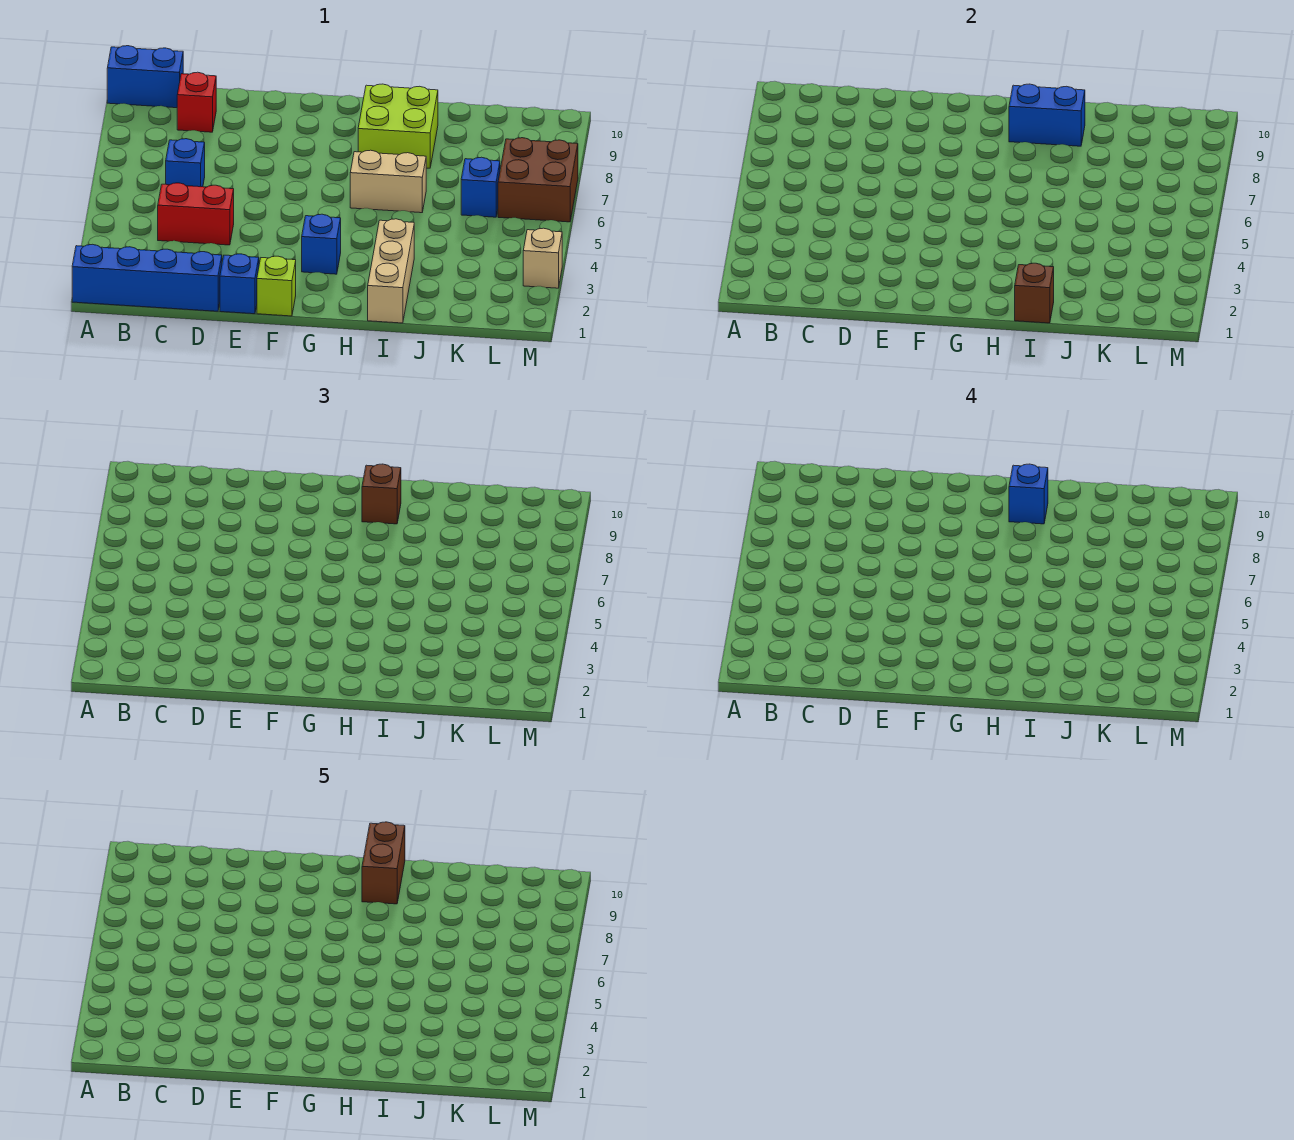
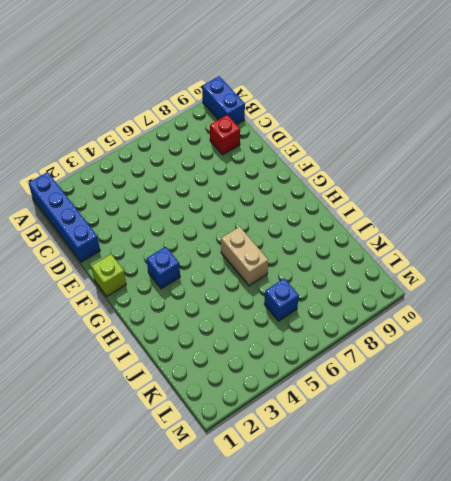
none -> red 1x2 brick [158,183,234,245]
none -> blue 1x1 brick [166,139,205,187]
none -> blue 1x1 brick [220,254,259,314]

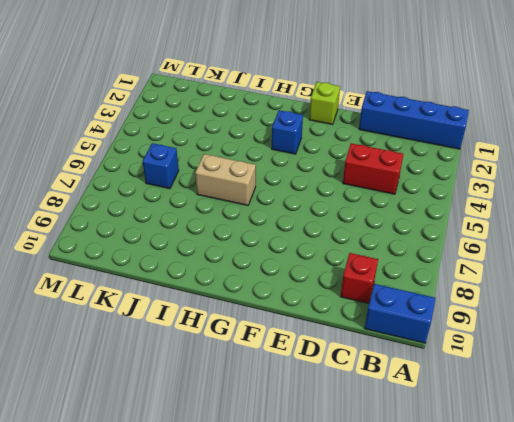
none -> blue 1x1 brick [166,139,205,187]
none -> blue 1x1 brick [220,254,259,314]
none -> lime 2x2 brick [358,84,438,168]

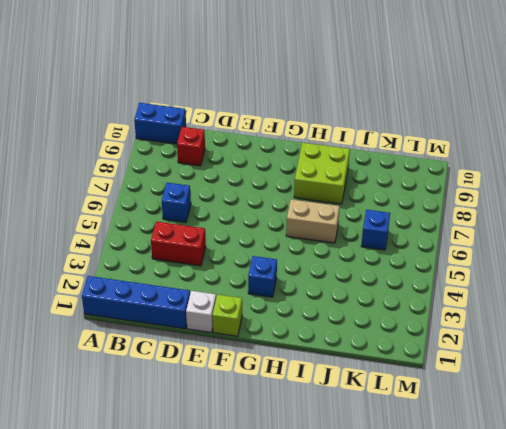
white 1x1 brick [186,291,216,333] -> blue 1x1 brick [220,254,259,314]
none -> tan 1x3 brick [368,219,414,323]
none -> brown 2x2 brick [498,138,578,222]
none -> tan 1x1 brick [523,228,562,288]

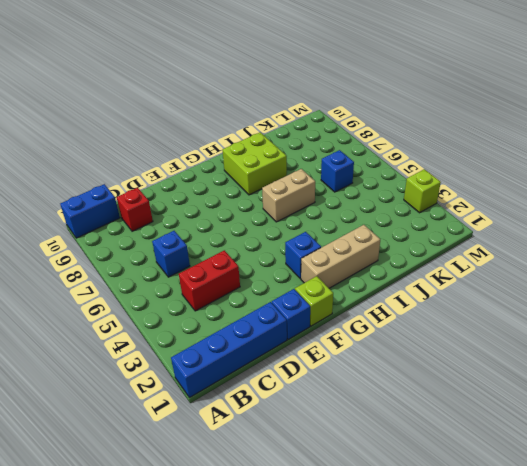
tan 1x3 brick [301,225,380,288] -> tan 1x3 brick turned to [368,219,414,323]
lime 1x1 brick [404,169,441,213] -> tan 1x1 brick [523,228,562,288]
none -> brown 2x2 brick [498,138,578,222]
none -> blue 1x2 brick [1009,84,1085,146]
none -> brown 1x1 brick [1015,263,1054,323]

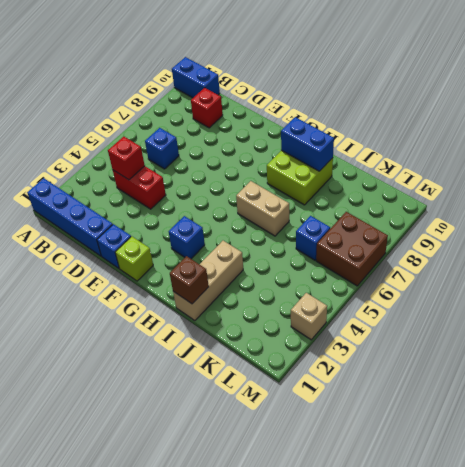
red 1x1 brick [108,137,145,180] -> none
none -> brown 1x1 brick [362,464,401,524]
none -> blue 1x1 brick [1009,464,1048,524]
none -> brown 1x2 brick [362,822,405,904]

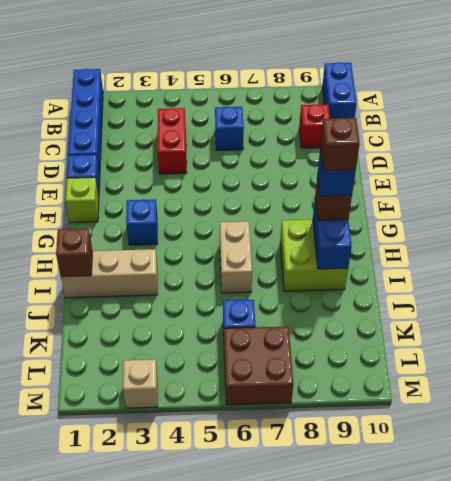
brown 1x1 brick [320,118,360,171] -> brown 1x2 brick [362,822,405,904]

